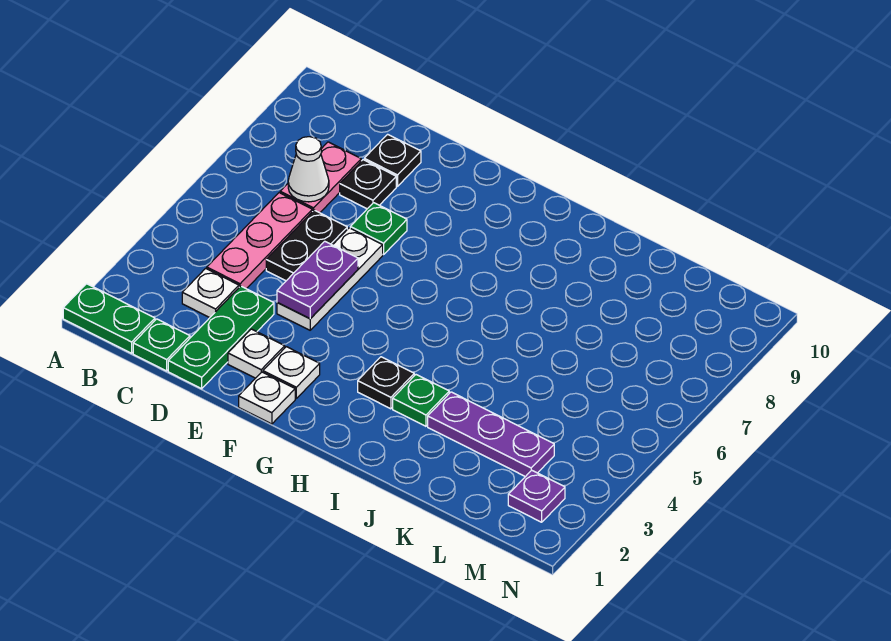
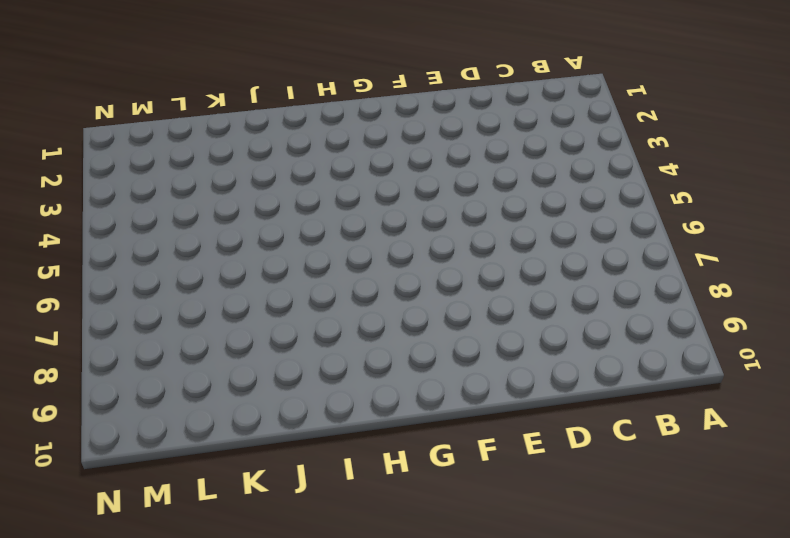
none -> green 1x2 plate [63,284,155,353]
none -> green 1x1 plate [133,319,190,371]
none -> white 1x1 plate [182,268,239,318]

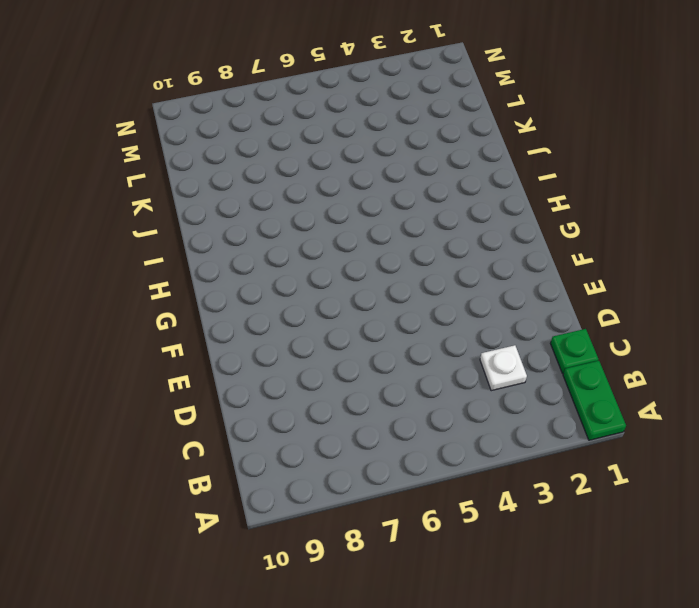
none -> pink 1x3 plate [207,193,312,289]
none -> pink 1x2 plate [280,142,361,213]
none -> green 1x3 plate [168,286,274,389]

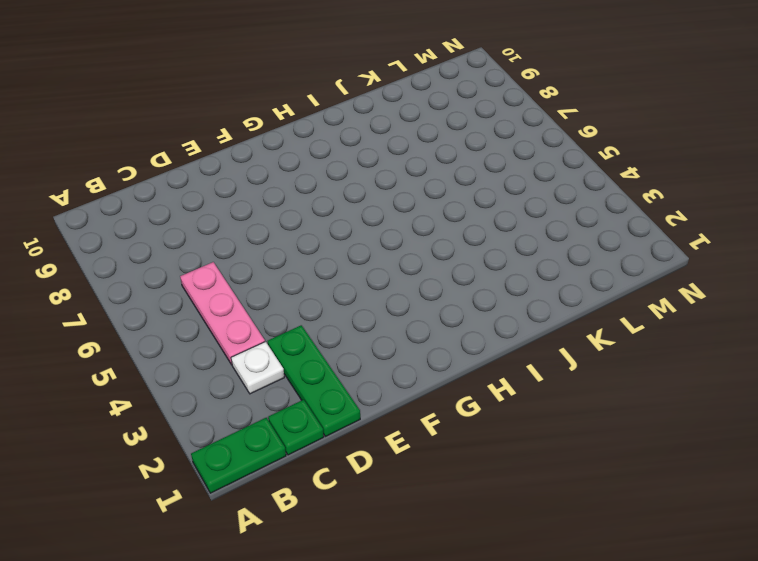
none -> pink 1x2 plate [280,142,361,213]
none -> black 1x2 plate [266,210,347,281]
none -> black 1x1 plate [340,160,396,209]

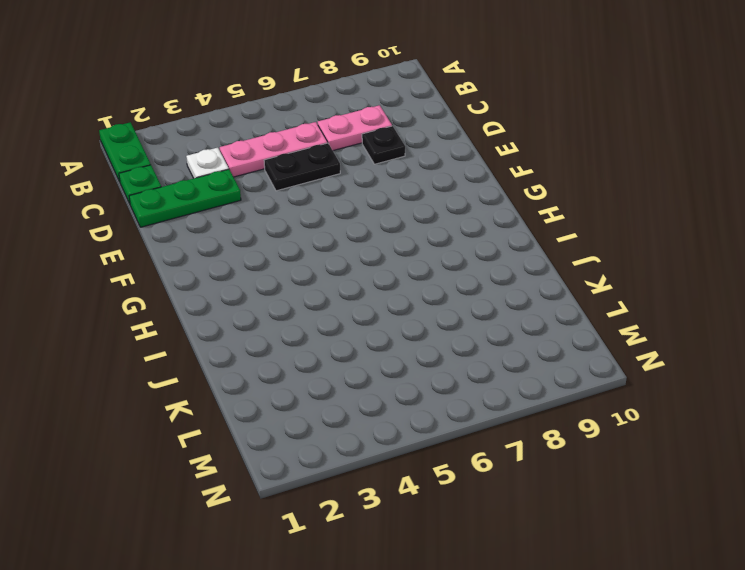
none -> black 1x1 plate [364,134,421,186]
none -> white 1x1 plate [228,329,285,378]
none -> white 1x3 plate [277,228,383,330]

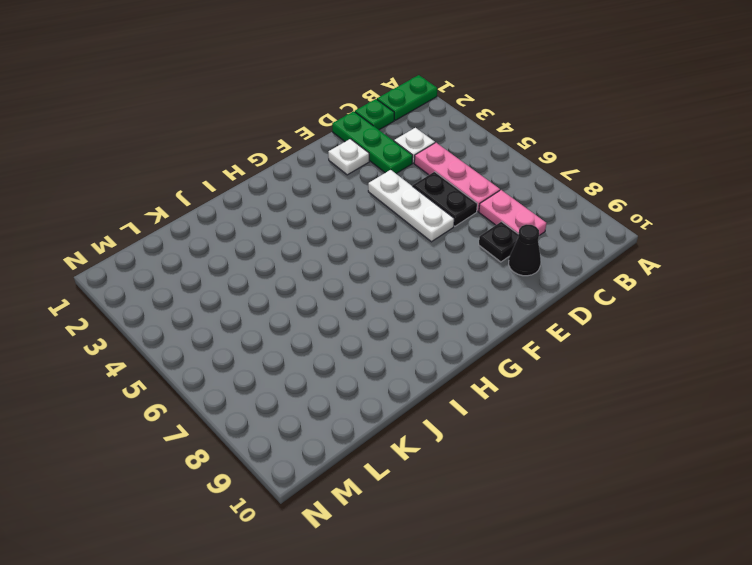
black 1x1 cone [509,225,541,276] -> black 1x1 plate [364,134,421,186]
none -> green 1x1 plate [350,203,407,255]
none -> white 1x1 plate [239,372,295,424]
none -> white 1x1 plate [263,347,320,398]

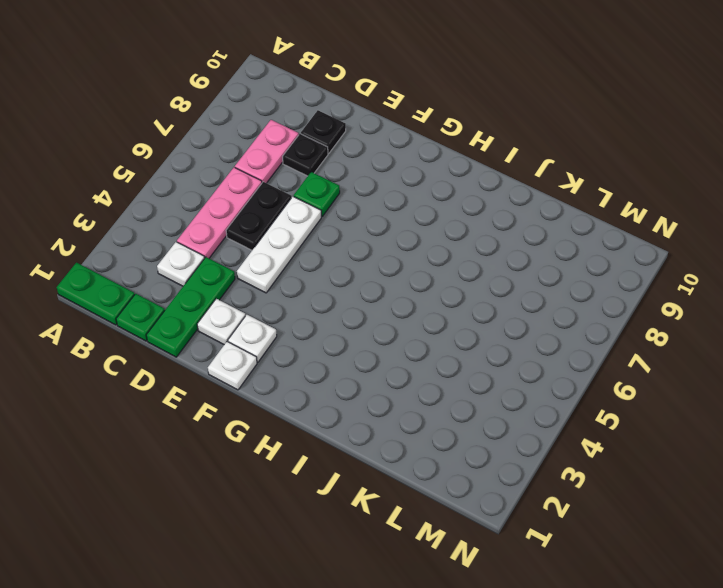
none -> black 1x1 plate [358,357,414,409]
none -> green 1x1 plate [393,375,449,426]
none -> purple 1x3 plate [428,392,554,477]

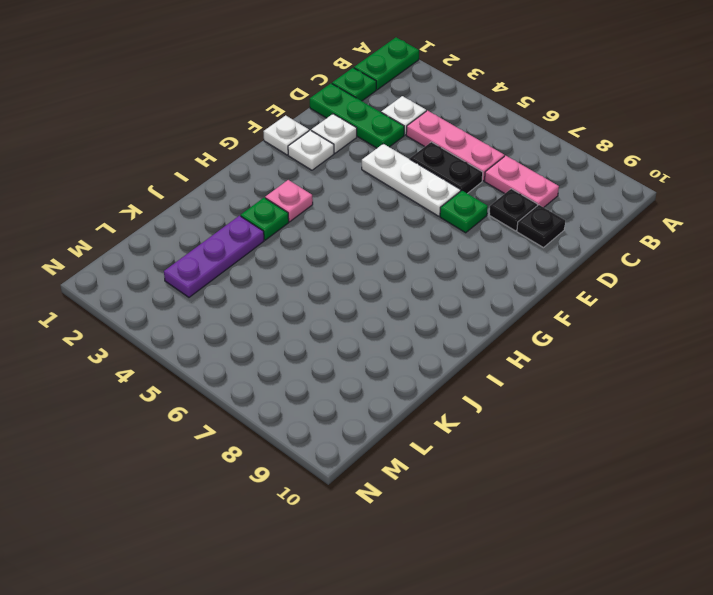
pink 1x1 plate [265,180,313,222] -> black 1x1 plate [358,357,414,409]
none -> purple 1x1 plate [508,470,565,522]
none -> white 1x1 cone [288,137,329,202]
none -> purple 1x2 plate [277,241,358,319]

